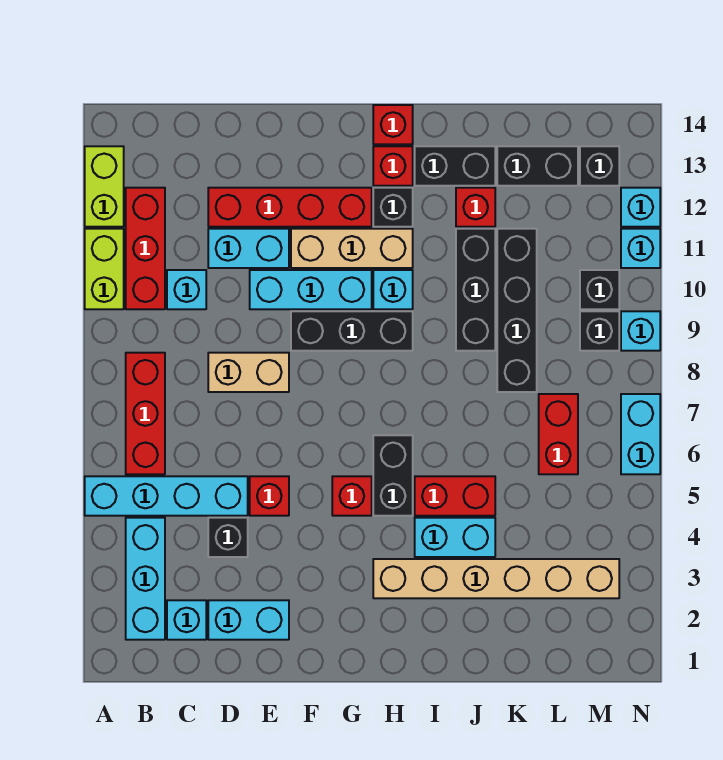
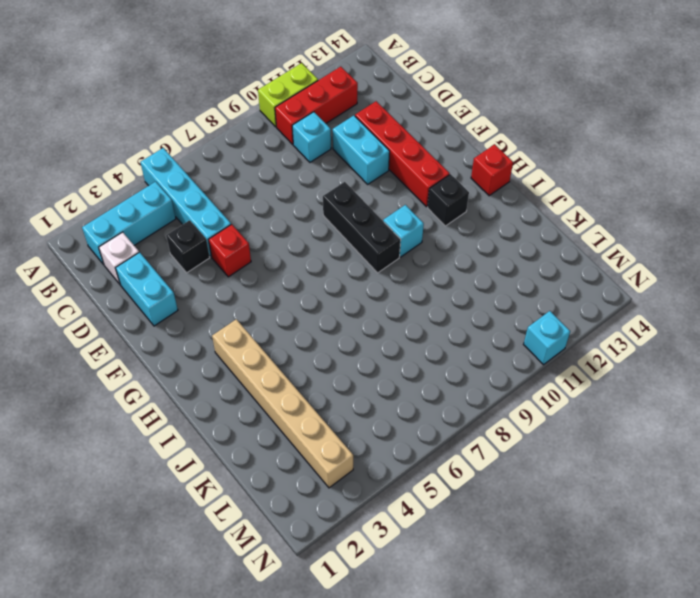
white 1x1 brick [99,232,139,285] -> cyan 1x1 brick [167,600,206,640]
none -> lime 1x2 brick [85,146,124,227]
none -> red 1x3 brick [126,353,165,474]
none -> tan 1x2 brick [208,353,289,392]
none -> cyan 1x3 brick [250,270,372,309]

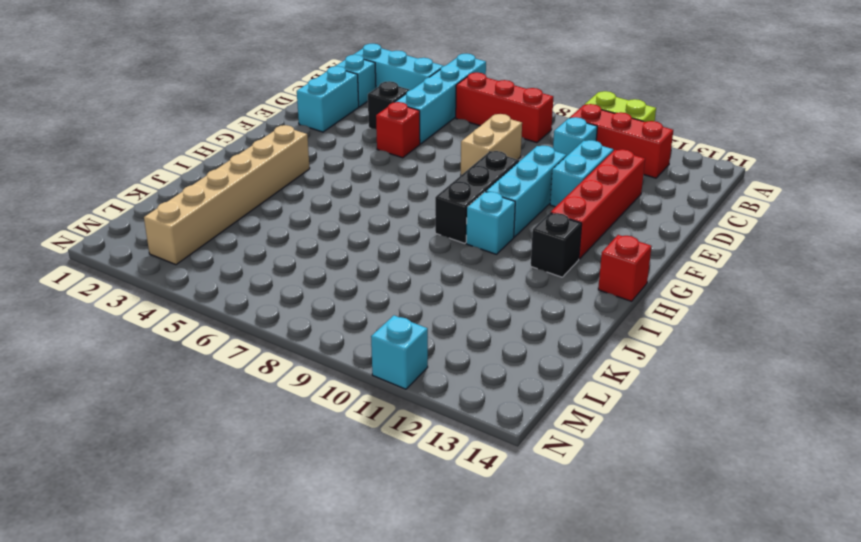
none -> lime 1x2 brick [85,146,124,227]
none -> tan 1x3 brick [291,229,413,268]
none -> red 1x1 brick [332,476,372,516]
none -> black 1x2 brick [373,435,413,516]

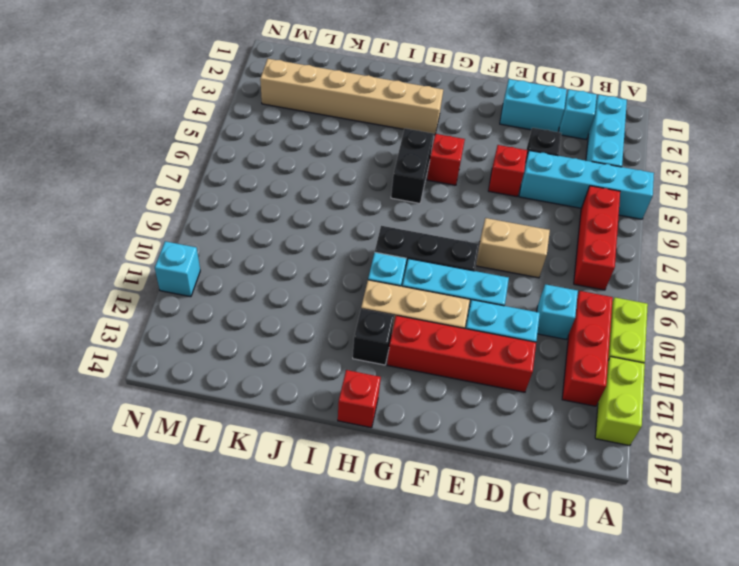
none -> red 1x1 brick [373,146,413,186]
none -> cyan 1x2 brick [415,518,495,557]
none -> red 1x2 brick [415,476,495,516]
none -> black 1x2 brick [415,146,495,186]

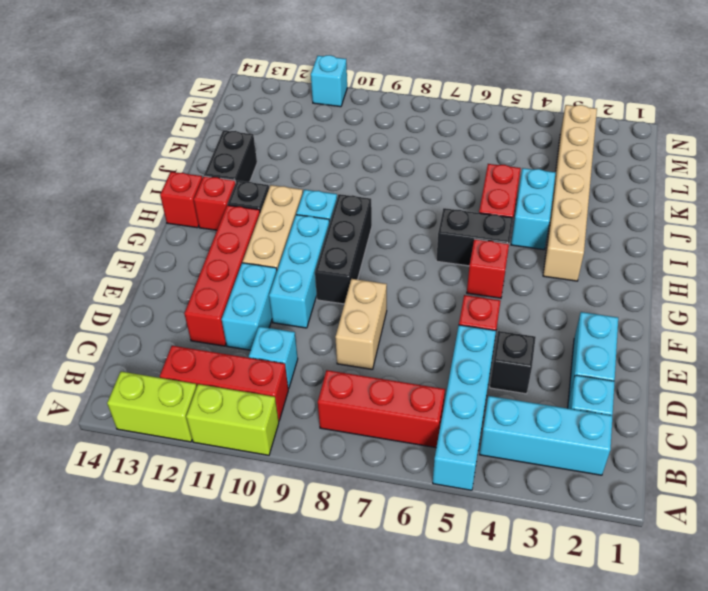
none -> black 1x3 brick [456,229,495,351]
none -> red 1x1 brick [456,188,495,227]
none -> black 1x4 brick [497,229,537,392]
none -> black 1x2 brick [497,146,578,186]

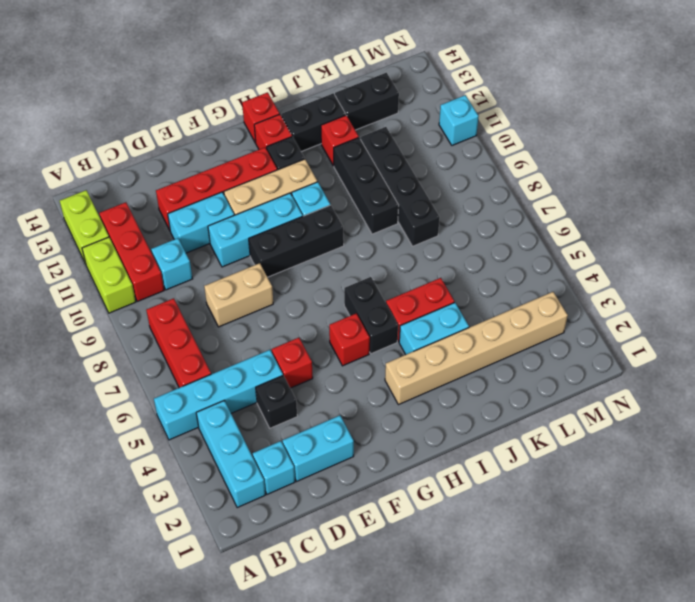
none -> red 1x2 brick [539,394,578,474]
none -> black 1x1 brick [580,311,619,351]
none -> black 1x1 brick [580,270,619,309]
none -> black 1x1 brick [580,146,619,186]

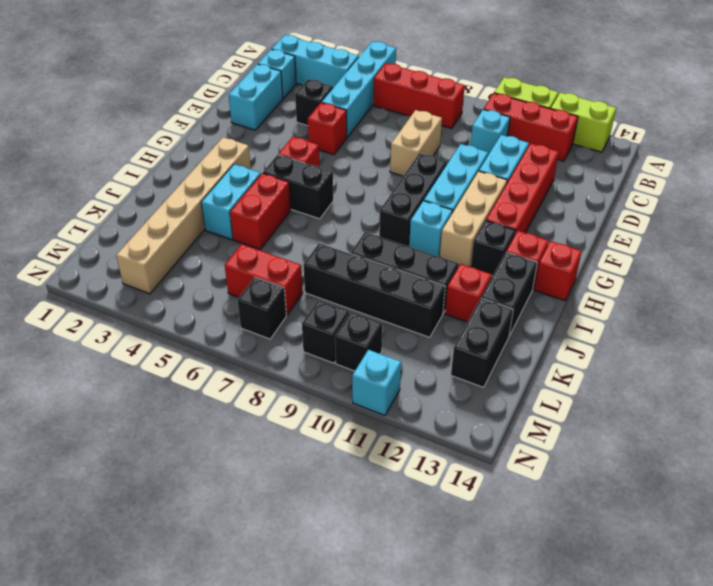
black 1x1 brick [237,277,286,339] -> black 1x1 brick moved to [580,146,619,186]
none -> cyan 1x2 brick [621,394,660,474]
none -> cyan 1x1 brick [621,311,660,351]
none -> cyan 1x1 brick [621,188,660,227]

